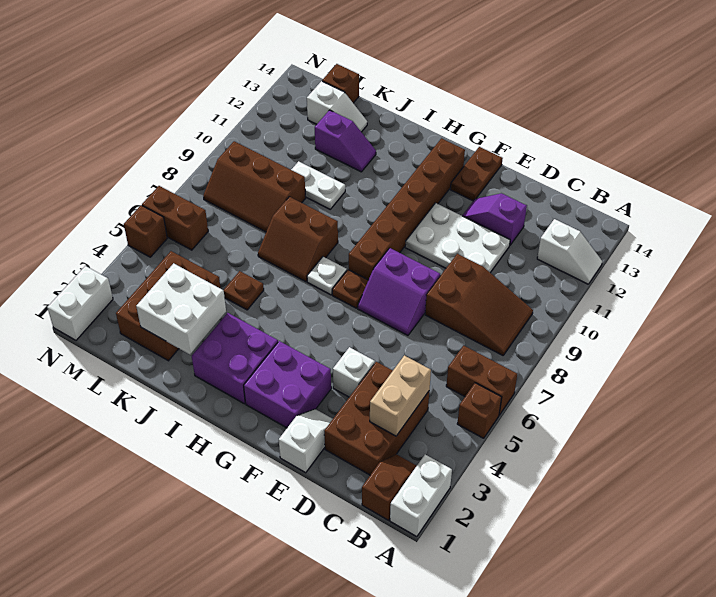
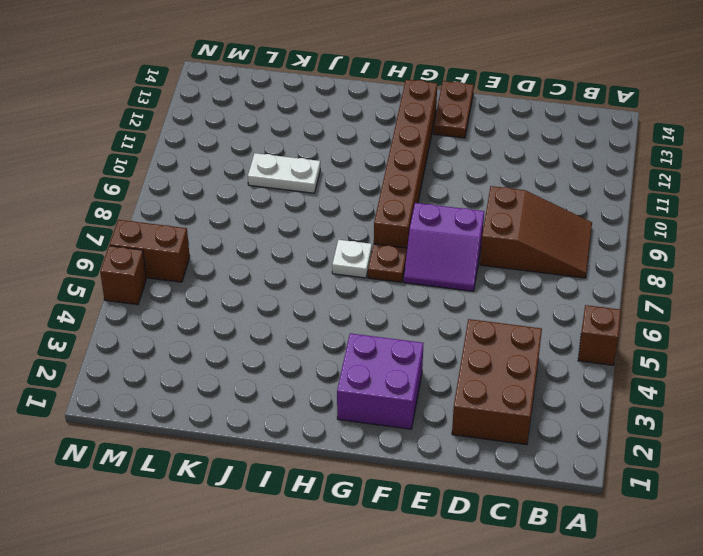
none -> white 1x2 brick [390,454,452,537]
none -> brown 1x2 brick [446,346,517,415]
none -> white 1x2 slope [537,219,602,284]
none -> brown 1x2 slope [362,454,417,520]

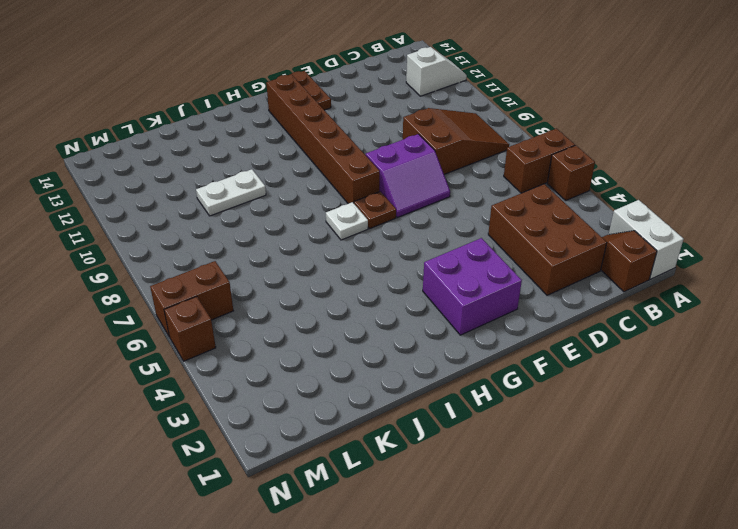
none -> white 2x3 plate [405,203,510,273]
none -> purple 1x2 slope [462,193,527,245]
none -> white 1x2 slope [279,409,333,473]
none -> white 1x1 brick [333,347,375,397]

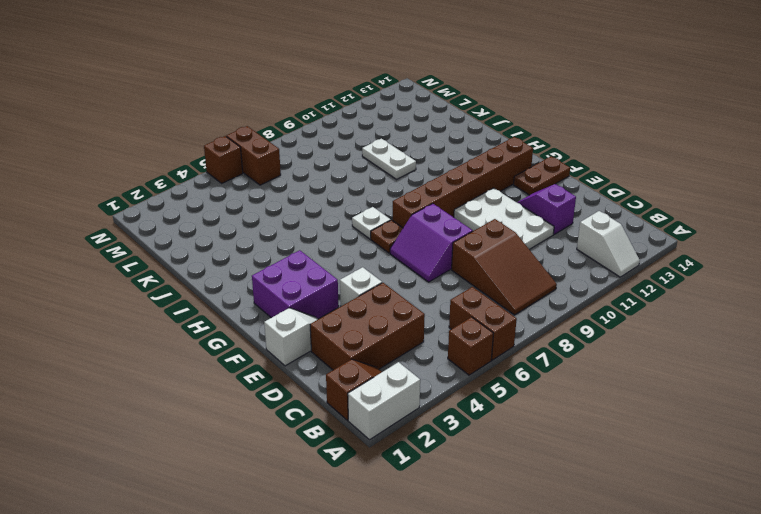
none -> purple 2x2 brick [192,313,278,404]
none -> brown 2x2 slope [258,197,338,282]
none -> brown 1x1 plate [224,271,264,310]
none -> purple 1x2 slope [315,110,376,172]

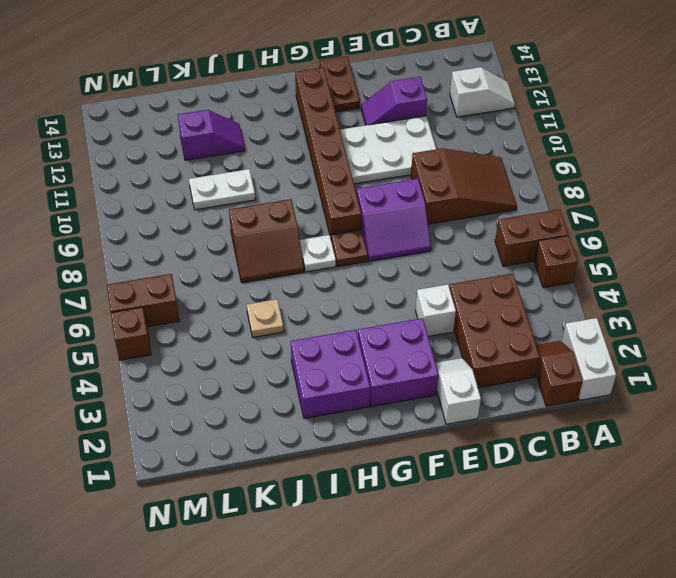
tan 1x1 plate [247,299,284,337] -> brown 1x1 plate [224,271,264,310]
none -> brown 2x3 brick [116,251,221,361]
none -> brown 2x3 slope [203,141,306,232]
none -> white 1x2 slope [307,81,367,132]
none -> brown 1x1 brick [322,64,359,103]

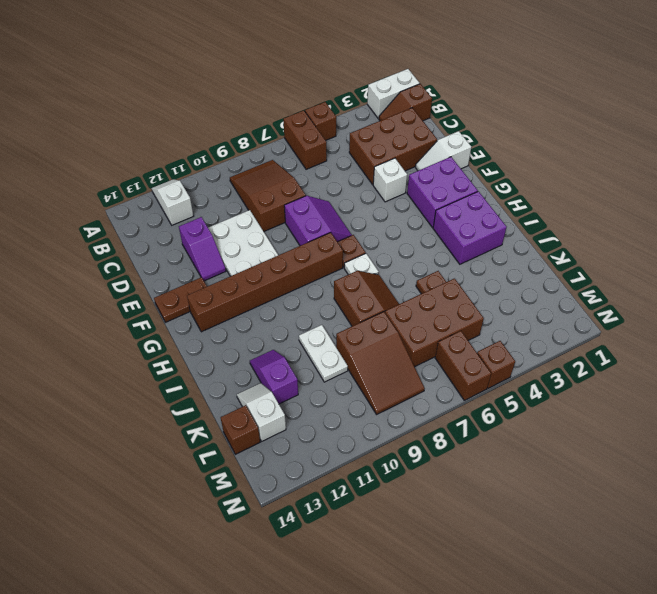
brown 2x3 brick [385,279,484,367] -> brown 2x3 brick moved to [116,251,221,361]
brown 2x3 slope [336,312,425,414] -> brown 2x3 slope turned to [203,141,306,232]
none -> white 1x2 brick [47,266,113,340]
none -> tan 1x2 brick [370,355,431,436]
none -> white 2x2 brick [136,263,226,355]

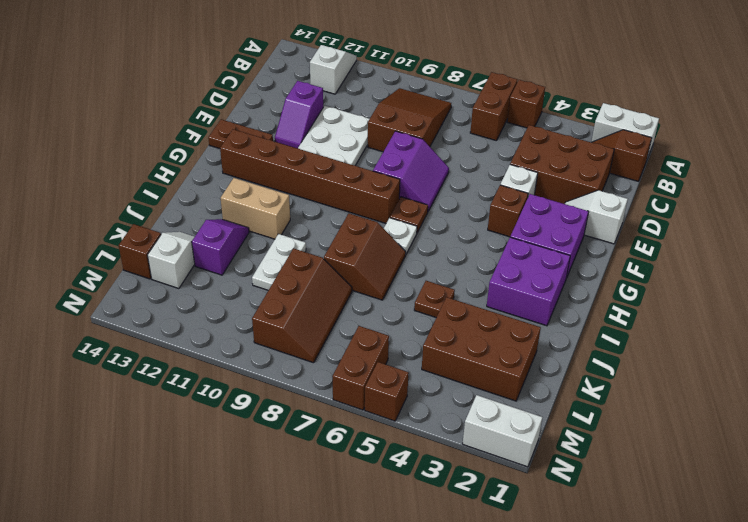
brown 1x1 brick [488,185,528,237] -> none
tan 1x2 brick [221,178,290,239] -> tan 1x2 brick moved to [370,355,431,436]
none -> white 2x2 brick [136,263,226,355]

